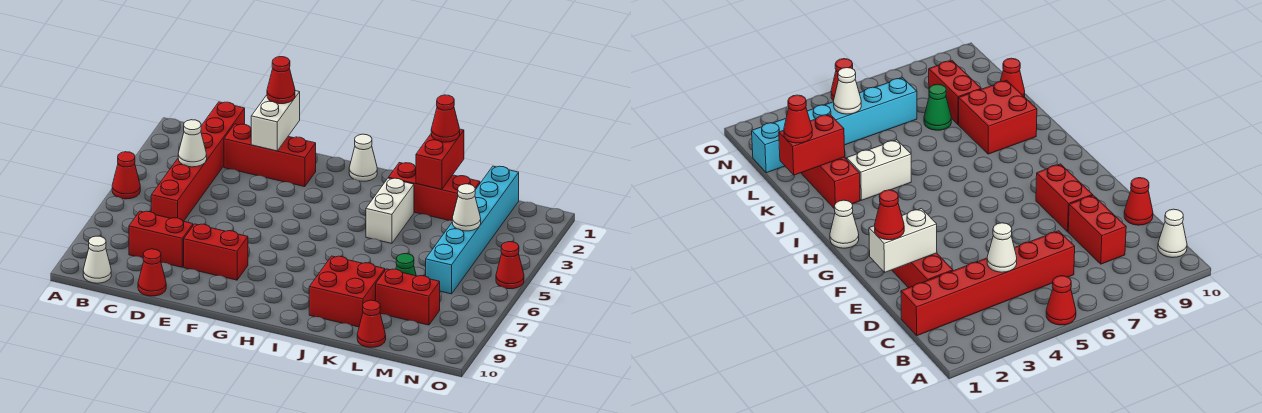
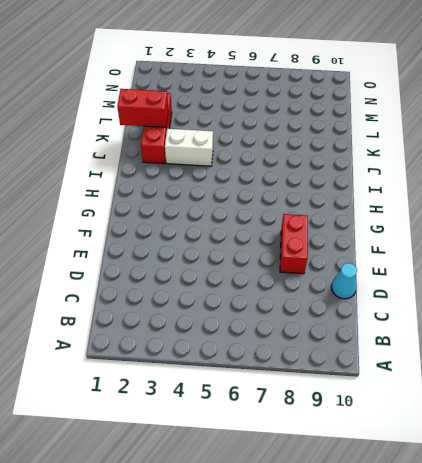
cyan 1x1 cone [331,263,357,299] -> red 1x1 cone [138,249,166,296]
none -> red 1x1 cone [112,152,140,199]
none -> white 1x1 cone [83,236,111,283]
none -> red 1x6 brick [151,102,245,221]

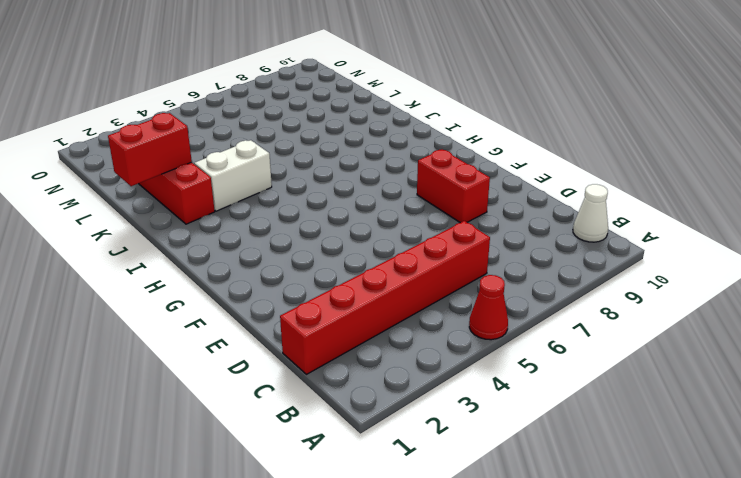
none -> red 1x2 brick [129,211,193,267]
none -> red 1x3 brick [224,124,316,187]
none -> red 1x1 cone [138,249,166,296]

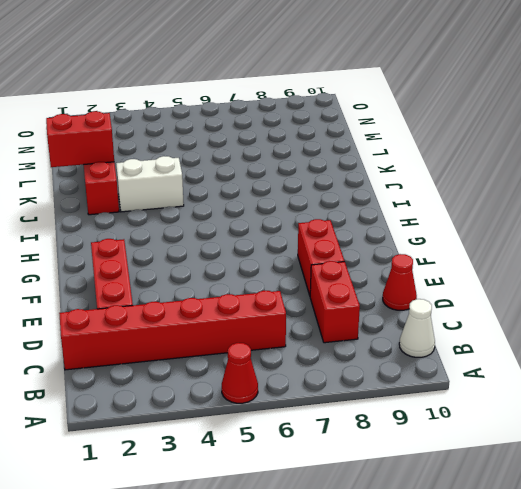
none -> white 1x1 cone [349,134,377,181]
none -> red 2x2 brick [309,256,385,327]
none -> green 1x1 cone [396,254,416,276]

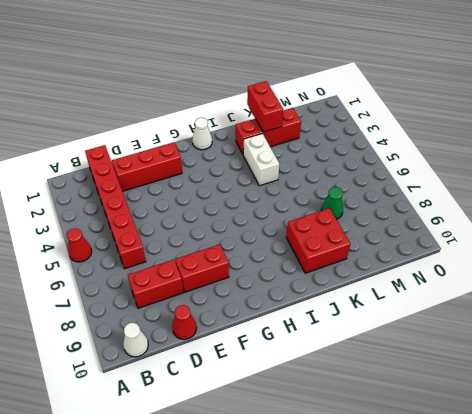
none -> red 1x2 brick [376,269,440,325]
none -> red 1x1 cone [357,300,386,347]
none -> cyan 1x6 brick [426,166,519,294]

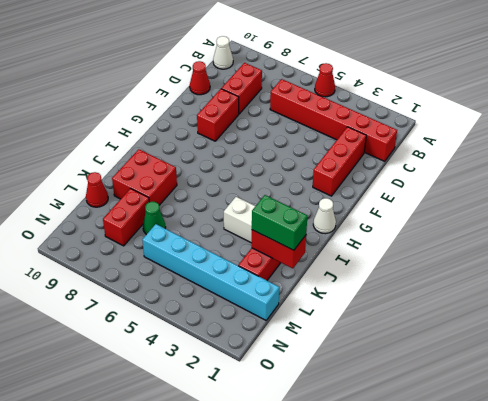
green 1x2 brick [252,195,307,250] -> red 1x1 cone [431,95,460,142]
none -> red 1x1 cone [496,242,524,289]
none -> white 1x1 cone [178,120,207,167]
none -> white 1x2 brick [251,91,300,151]

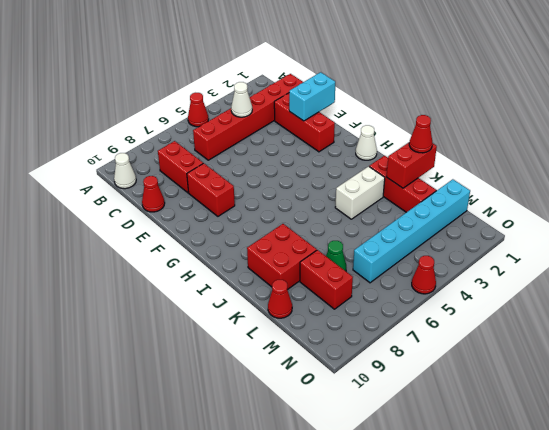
cyan 1x2 brick [289,72,335,121] -> white 1x2 brick [251,91,300,151]
none -> white 1x1 cone [452,184,481,231]
none -> red 1x1 cone [267,57,295,104]

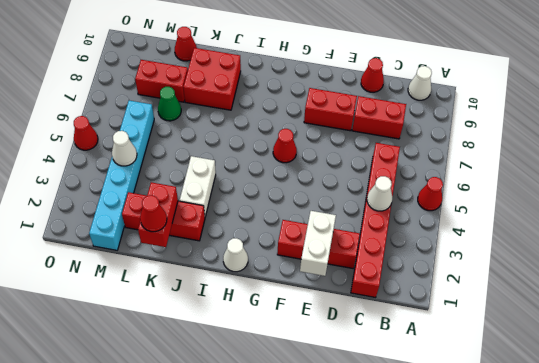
red 1x1 cone [273,129,297,163] -> red 1x1 cone moved to [267,57,295,104]

